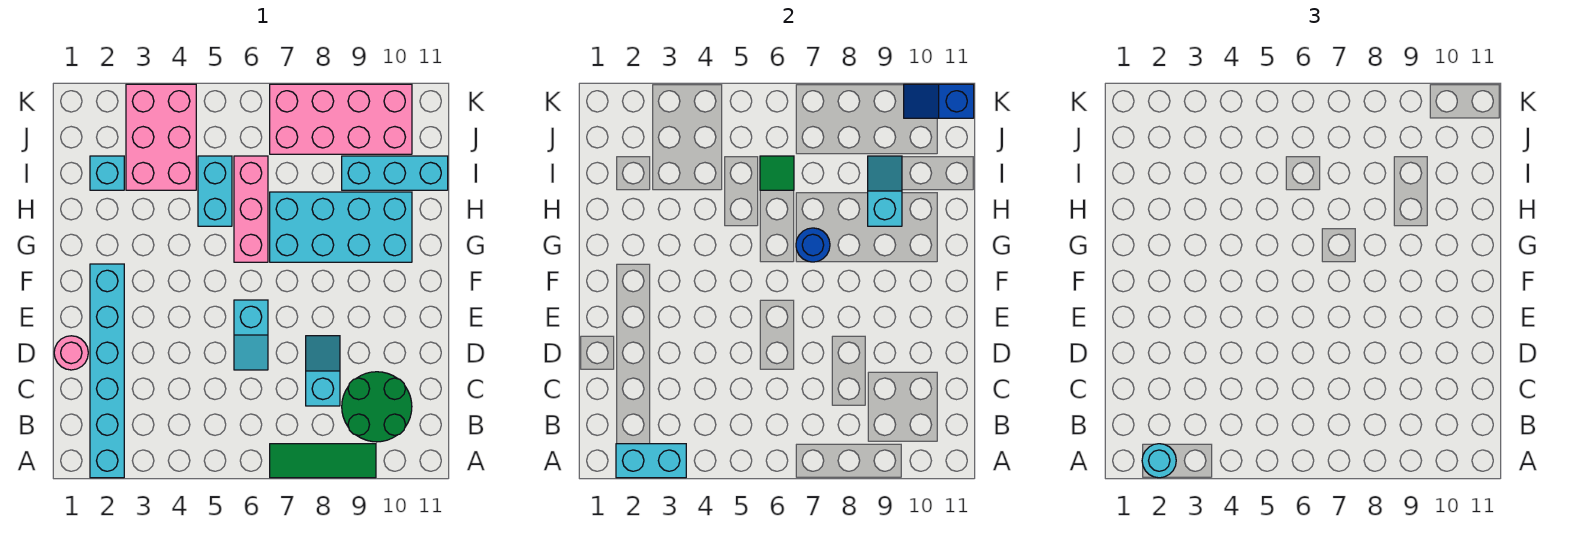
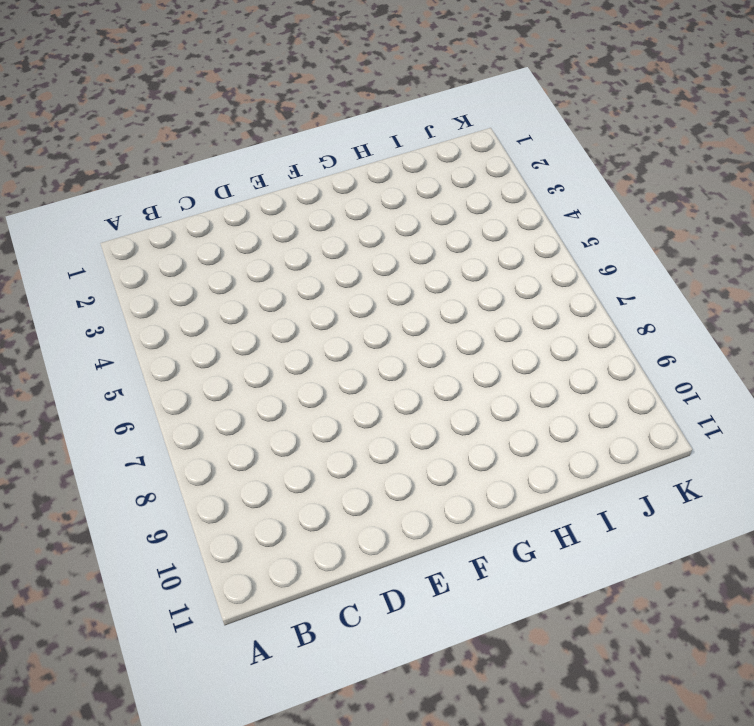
none -> cyan 1x6 brick [90,264,124,478]
none -> green 1x3 tile [270,444,376,478]
none -> green 2x2 round brick [342,372,412,442]

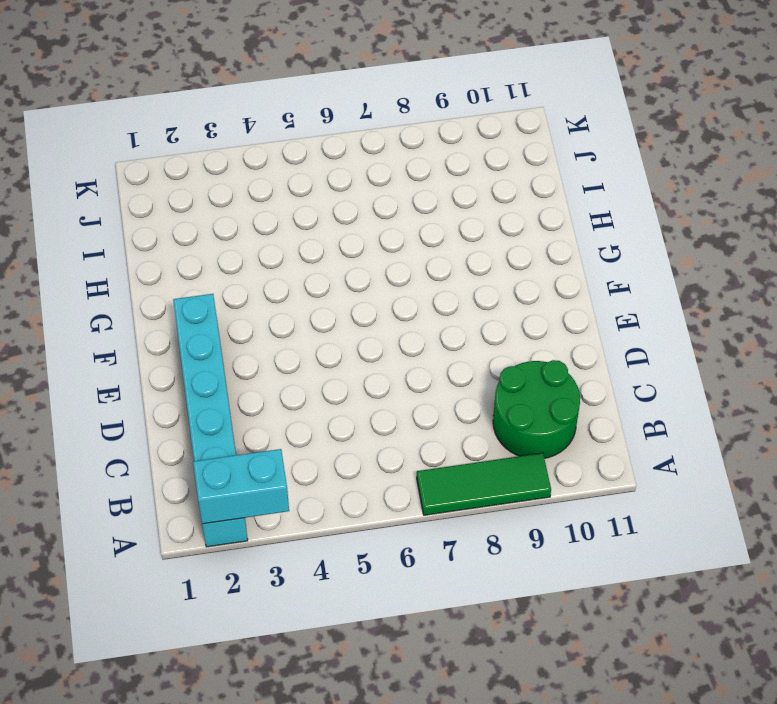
none -> cyan 1x2 slope [306,336,340,406]
none -> pink 1x1 round brick [54,336,88,370]
none -> cyan 1x2 slope [234,300,268,370]

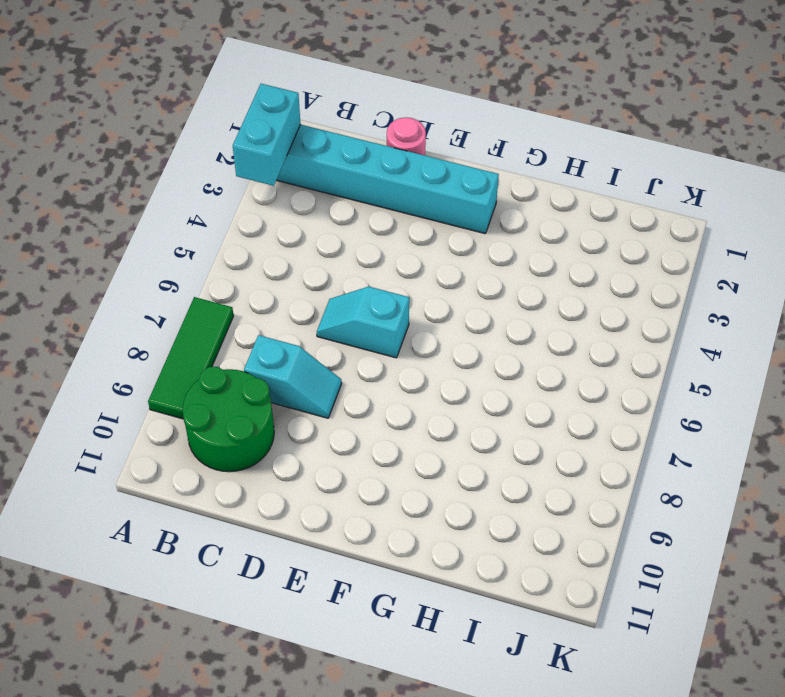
none -> pink 1x3 brick [234,156,268,262]
none -> cyan 2x4 brick [270,192,412,262]
none -> cyan 1x2 brick [198,156,232,226]

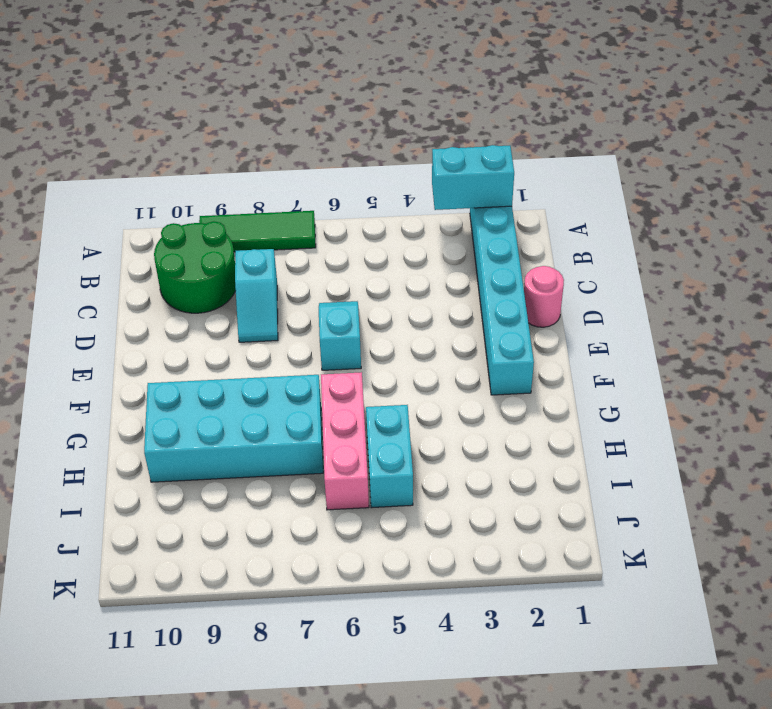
none -> cyan 1x1 brick [90,156,124,190]
none -> pink 2x3 brick [126,84,196,190]
none -> cyan 1x3 brick [342,156,448,190]

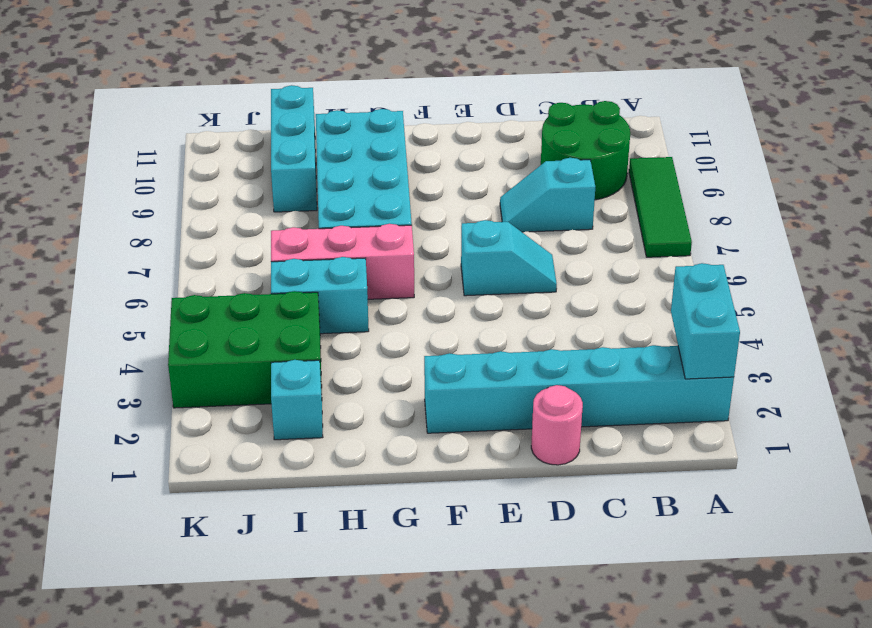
green 2x3 brick [168,291,322,408] -> pink 2x3 brick [126,84,196,190]
none -> pink 2x4 brick [270,84,412,154]
none -> blue 1x1 round brick [796,228,830,262]
none -> cyan 1x2 slope [868,156,902,226]

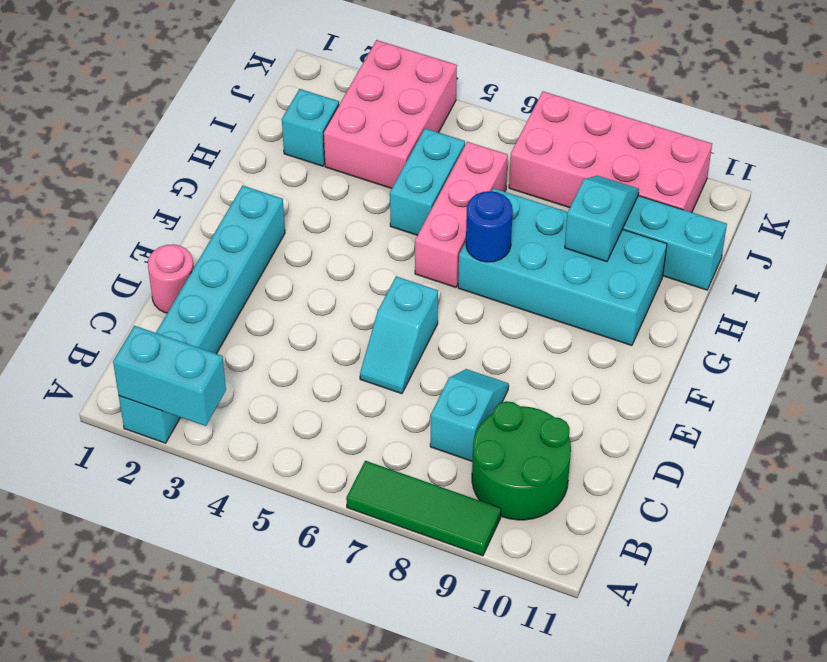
none -> green 1x1 tile [760,156,794,190]
none -> blue 1x2 slope [904,84,974,118]
none -> cyan 1x1 round brick [1142,444,1176,478]

